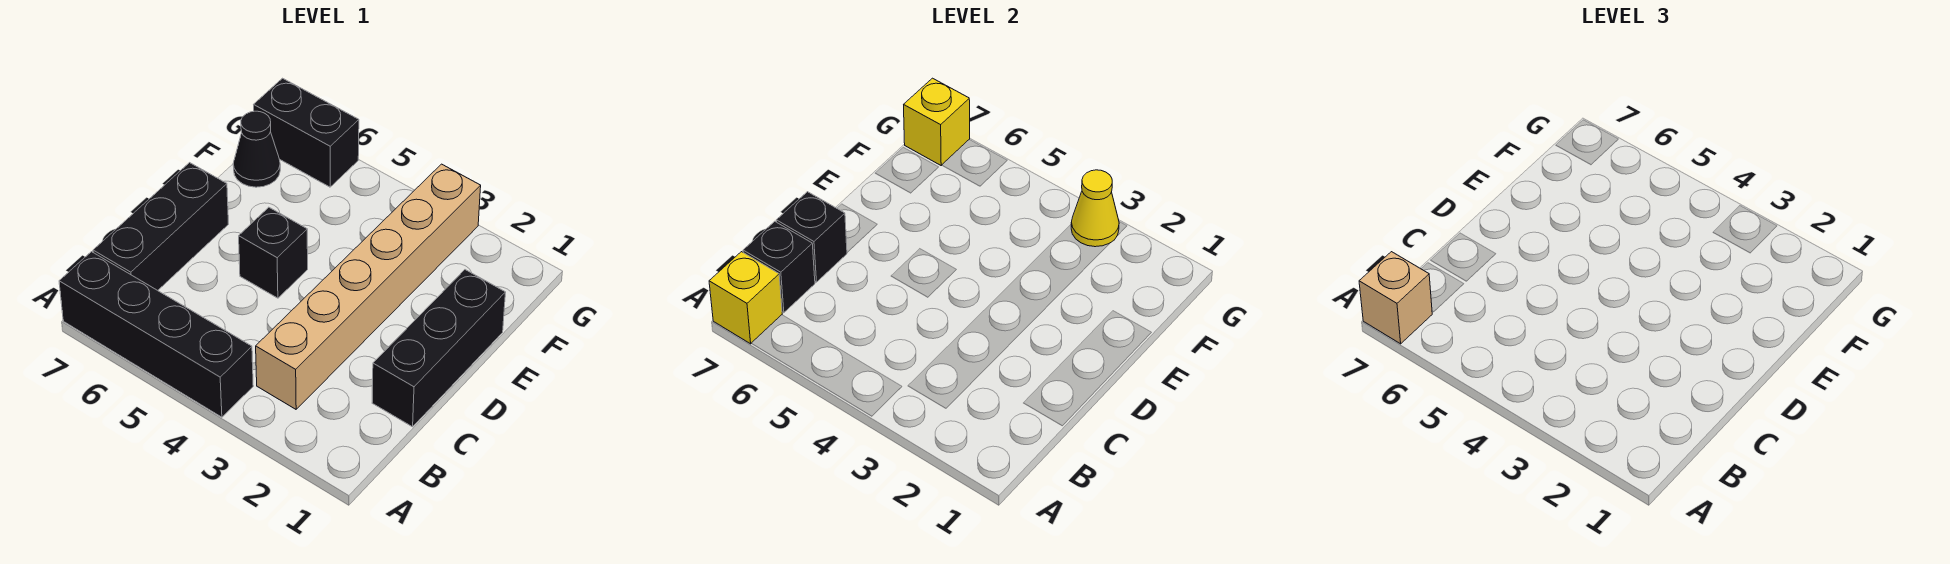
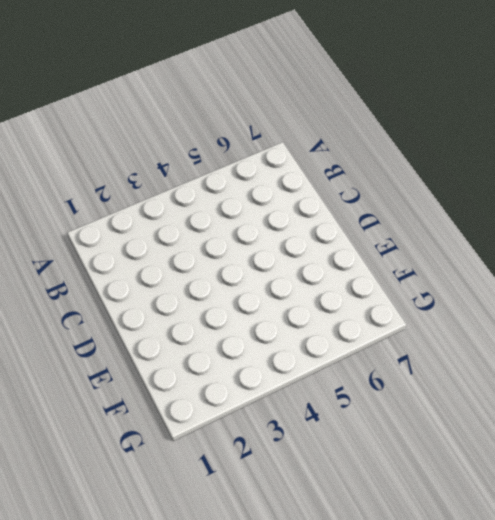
none -> black 1x4 brick [59,252,253,417]
none -> tan 1x6 brick [256,164,481,409]
none -> black 1x3 brick [93,163,228,290]

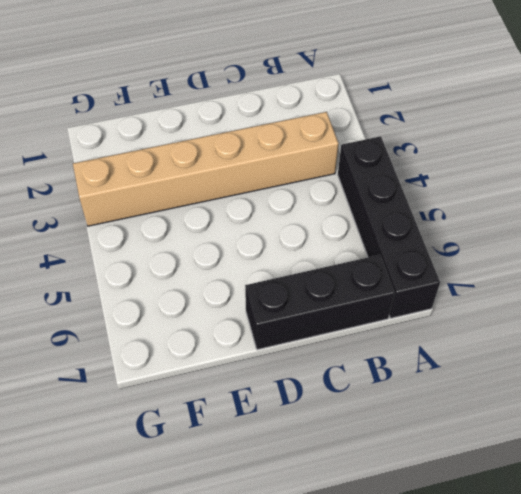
none -> black 1x3 brick [372,270,506,427]
none -> black 1x1 brick [239,207,308,298]
none -> black 1x1 cone [233,111,280,187]

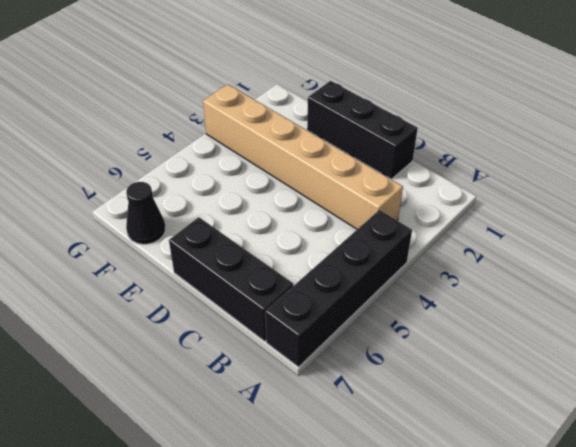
none -> black 1x1 brick [239,207,308,298]
none -> black 1x2 brick [254,78,359,187]
none -> yellow 1x1 brick [709,252,782,344]

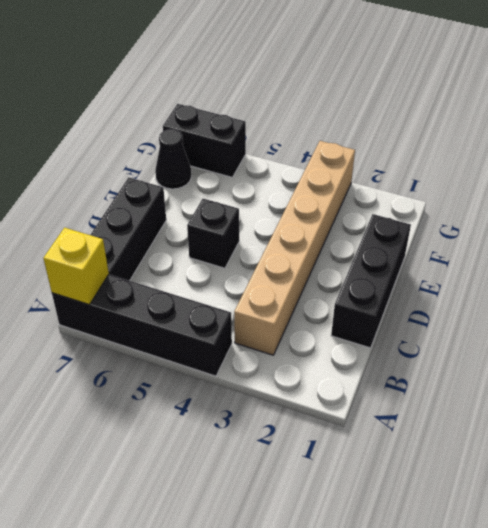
none -> black 1x1 brick [743,221,815,313]
none -> black 1x1 brick [776,192,847,282]
none -> yellow 1x1 cone [1071,170,1119,247]

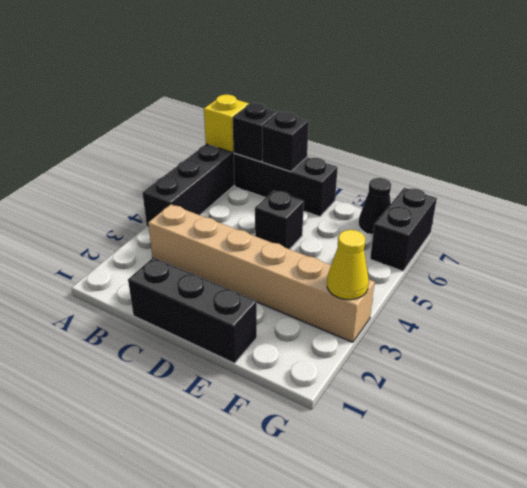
none -> yellow 1x1 brick [904,78,970,165]
none -> tan 1x1 brick [1359,252,1432,344]

